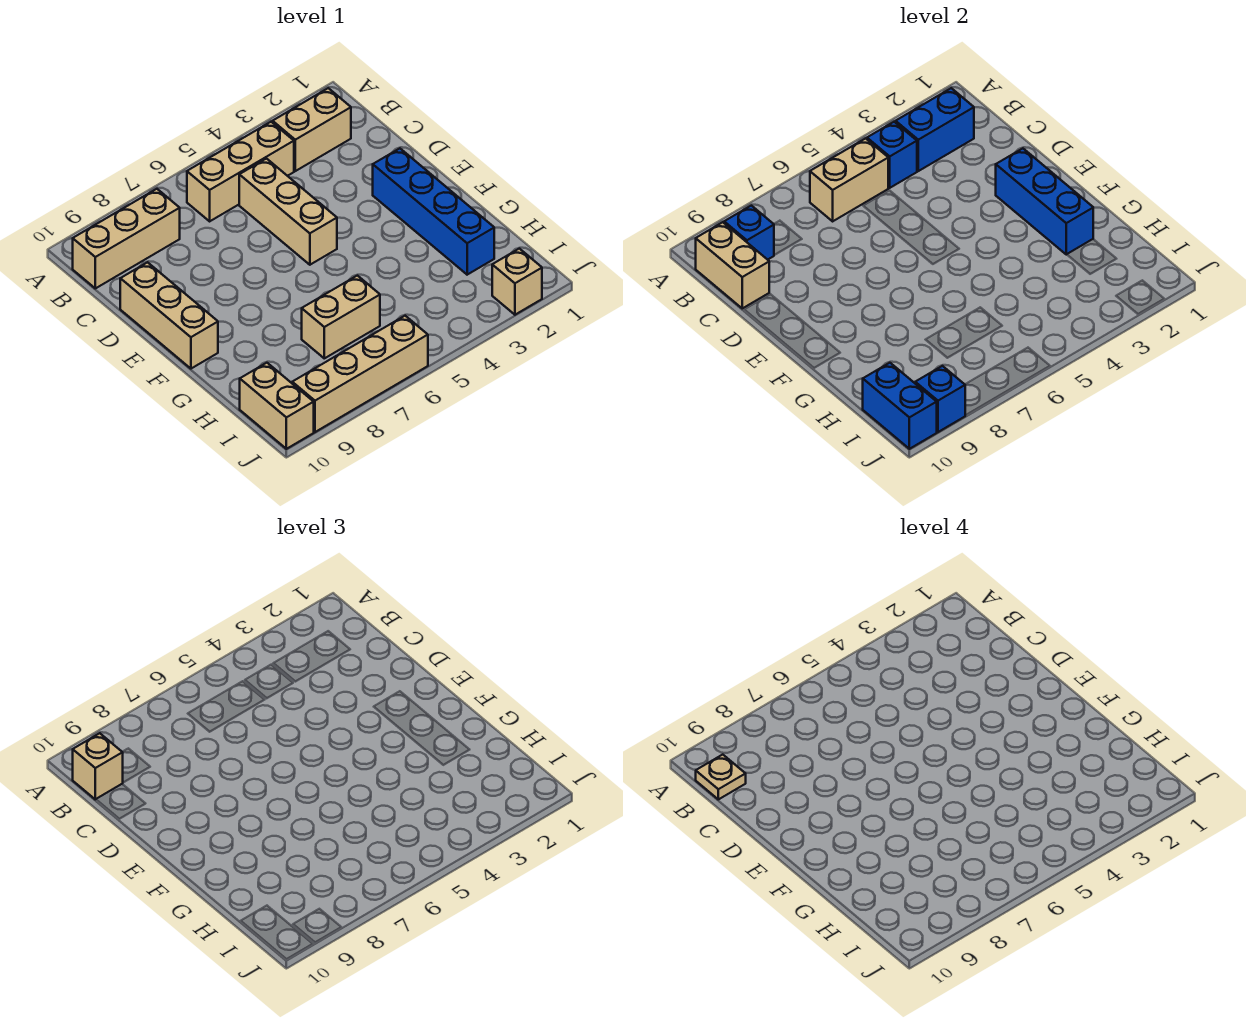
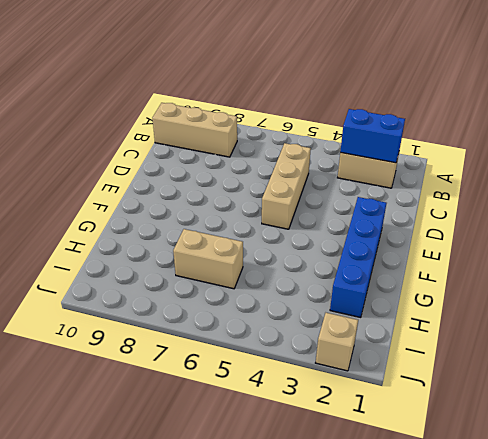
none -> tan 1x3 brick [187,122,294,221]
none -> tan 1x3 brick [120,262,218,369]
none -> tan 1x2 brick [240,363,314,449]

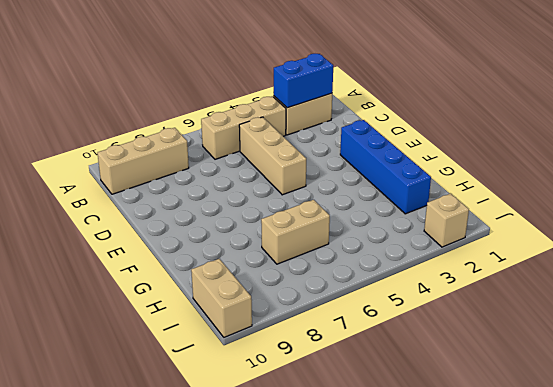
none -> tan 1x3 brick [120,262,218,369]
none -> tan 1x4 brick [292,316,428,432]
none -> blue 1x1 brick [867,122,917,188]

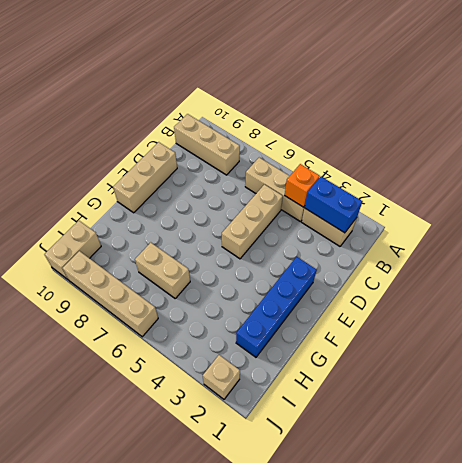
orange 1x1 brick [285,164,320,207] -> blue 1x1 brick [867,122,917,188]
none -> tan 1x2 brick [810,138,888,221]
none -> blue 1x1 brick [724,206,774,260]
none -> tan 1x2 brick [696,222,769,308]

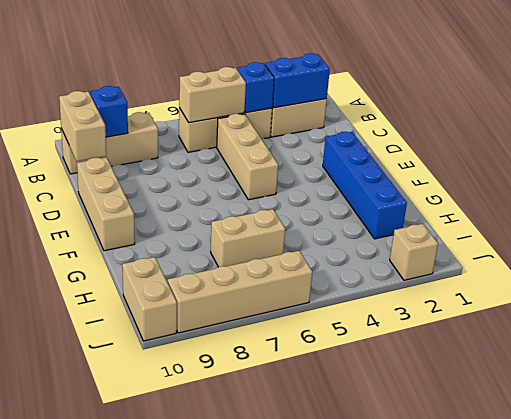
none -> blue 1x3 brick [996,148,1093,255]
none -> blue 1x2 brick [863,363,937,449]
none -> blue 1x1 brick [915,366,965,432]

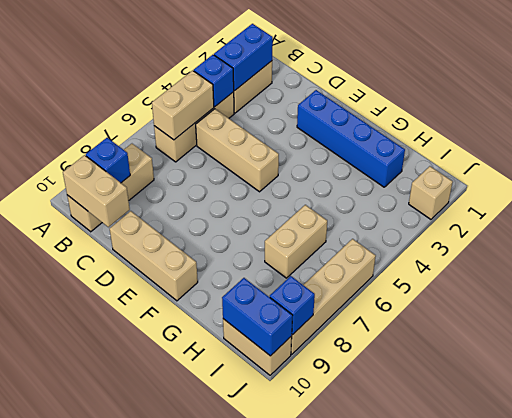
none -> blue 1x3 brick [996,148,1093,255]
none -> tan 1x1 brick [73,733,123,799]
none -> tan 1x1 plate [696,755,746,799]

